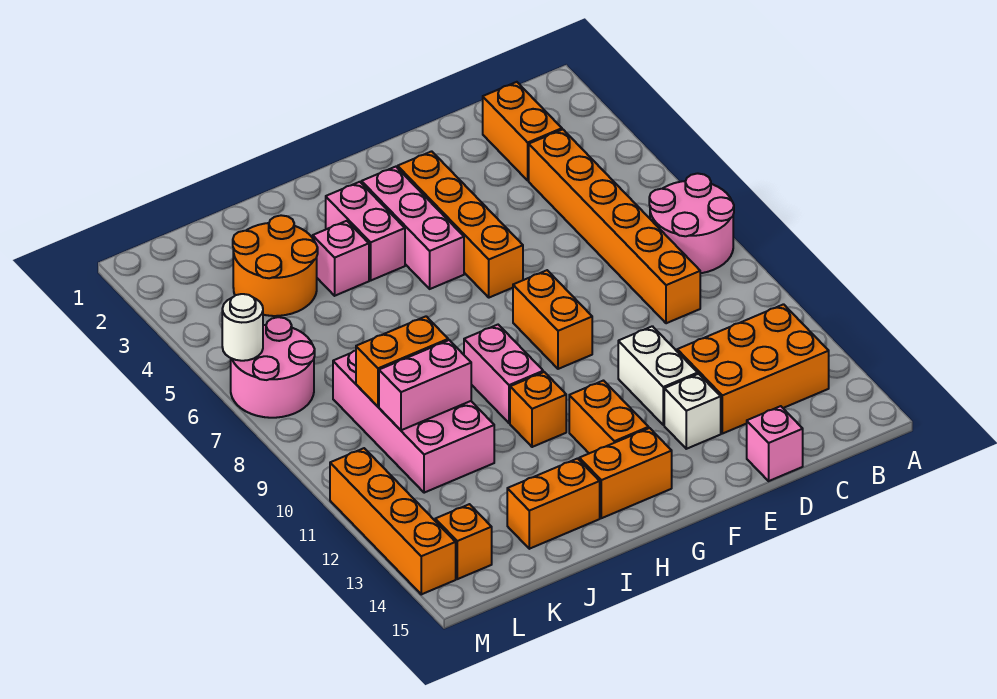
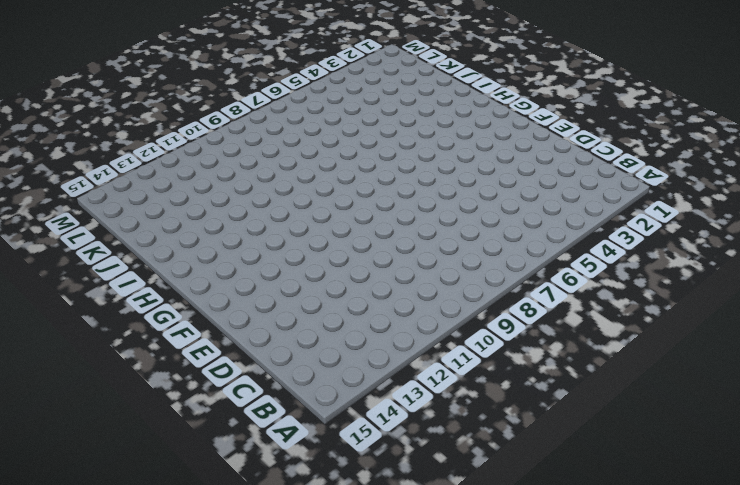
none -> pink 2x2 round brick [649,173,734,273]
none -> orange 2x3 brick [677,304,829,434]
none -> orange 1x2 brick [483,82,562,180]

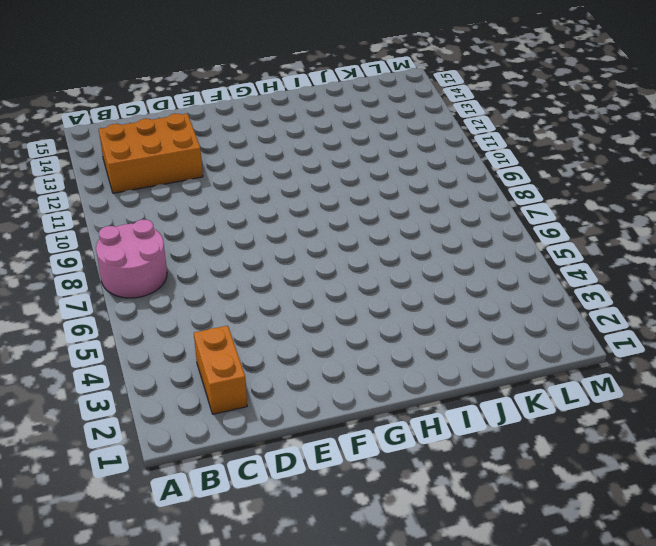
none -> orange 1x6 brick [529,130,700,323]
none -> pink 1x1 brick [747,406,803,481]
none -> white 1x2 brick [618,326,698,425]

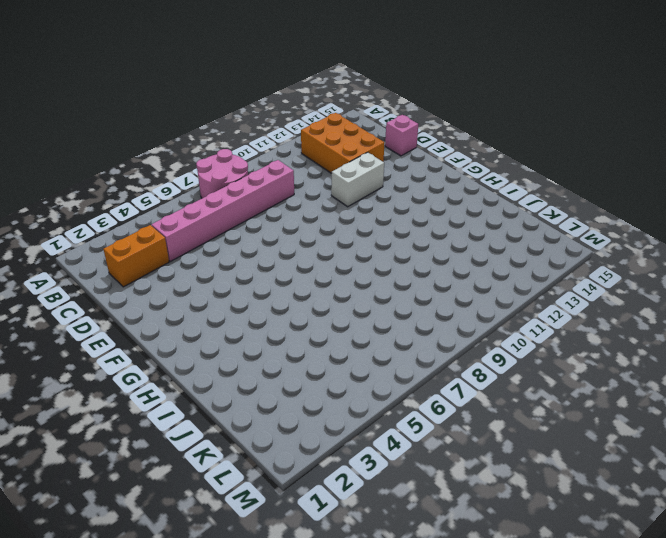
pink 1x6 brick [151,160,294,261] -> orange 1x6 brick [529,130,700,323]
none -> white 1x1 brick [664,374,721,449]
none -> orange 1x4 brick [398,151,523,298]
none -> orange 1x2 brick [513,270,592,369]

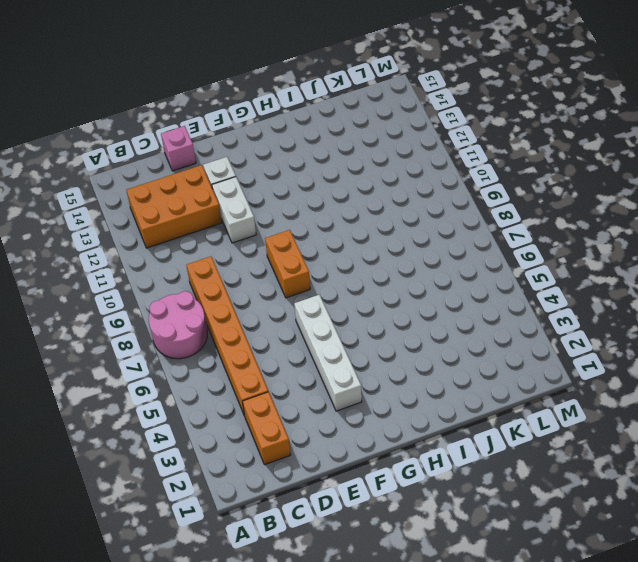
white 1x4 brick [294,295,362,411] -> orange 1x4 brick [398,151,523,298]
none -> pink 1x3 brick [362,167,464,289]
none -> orange 1x2 brick [569,381,649,453]
none -> orange 1x2 brick [579,428,672,518]

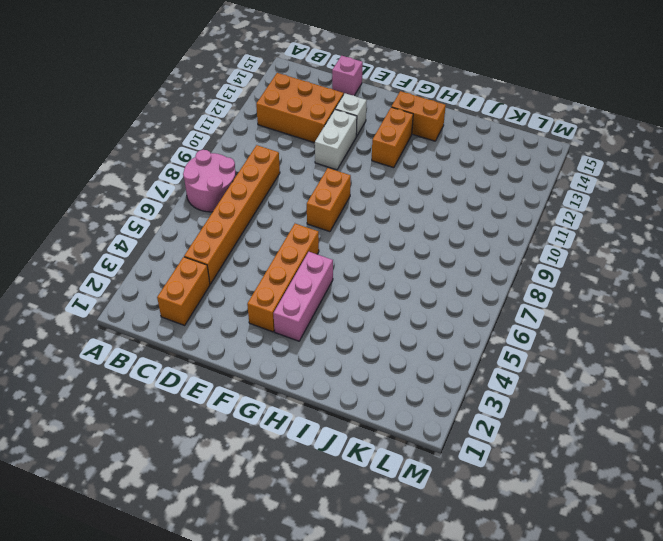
none -> pink 1x2 brick [326,182,405,280]
none -> pink 1x2 brick [464,325,543,423]
none -> orange 1x1 brick [510,372,566,447]

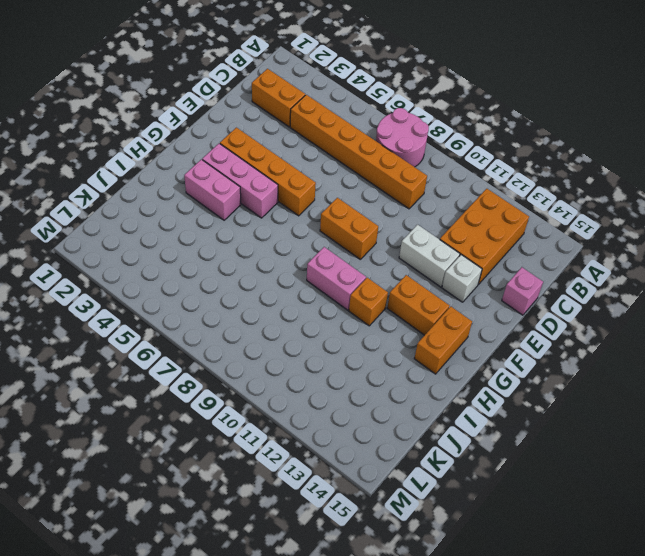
none -> pink 1x1 brick [313,221,369,296]
none -> orange 1x2 brick [507,459,600,549]
none -> orange 2x2 round brick [233,215,318,316]

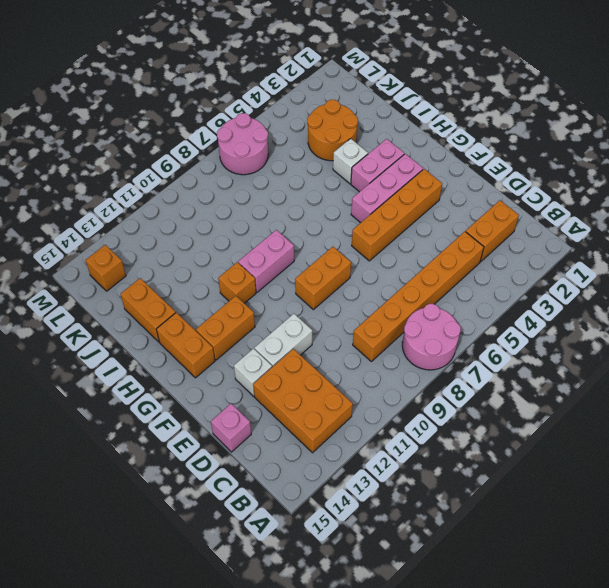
white 1x1 brick [333,139,368,184] -> pink 1x1 brick [313,221,369,296]
none -> pink 2x4 brick [333,351,494,493]
none -> orange 1x4 brick [330,448,456,594]
none -> orange 1x2 brick [356,316,448,406]

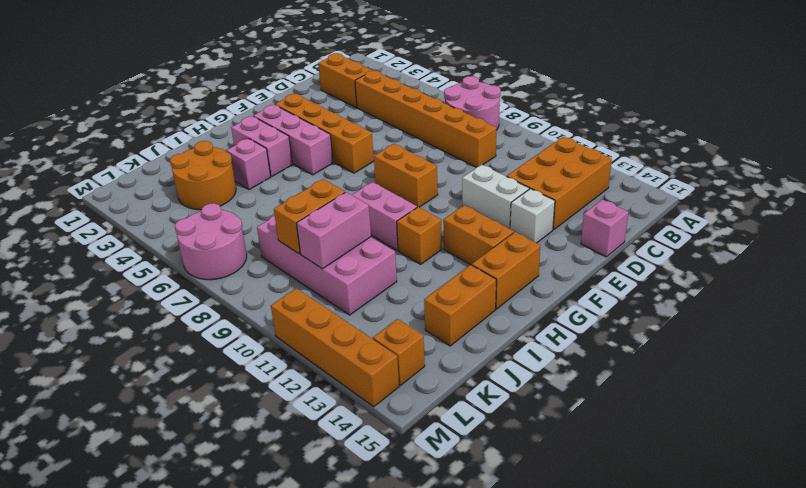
none -> white 1x1 round brick [222,294,263,361]

